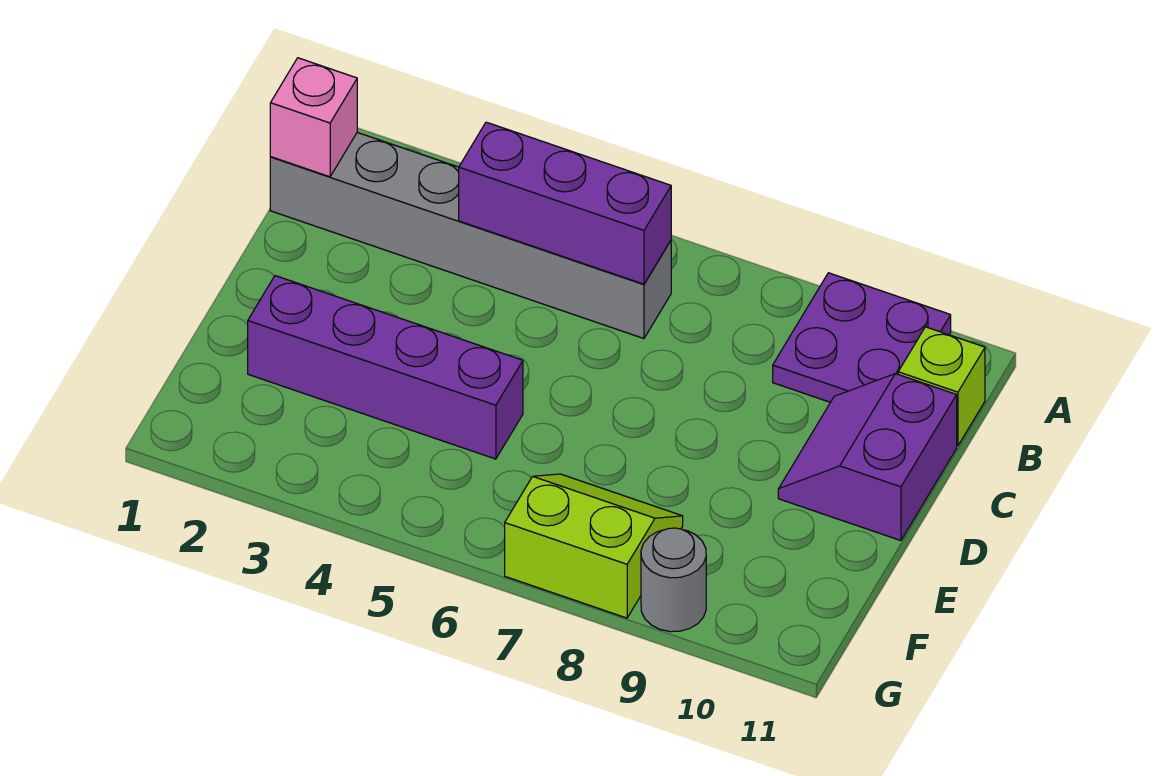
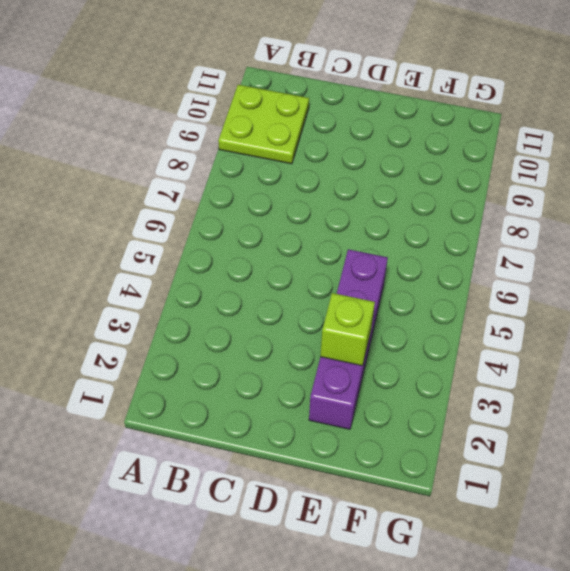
lime 2x2 plate [218,85,309,164] -> purple 2x2 plate [773,273,951,402]
lime 1x1 brick [320,293,375,366] -> lime 1x1 brick moved to [898,327,985,446]
none -> grey 1x6 brick [270,133,671,338]
none -> purple 2x2 slope [778,374,957,541]

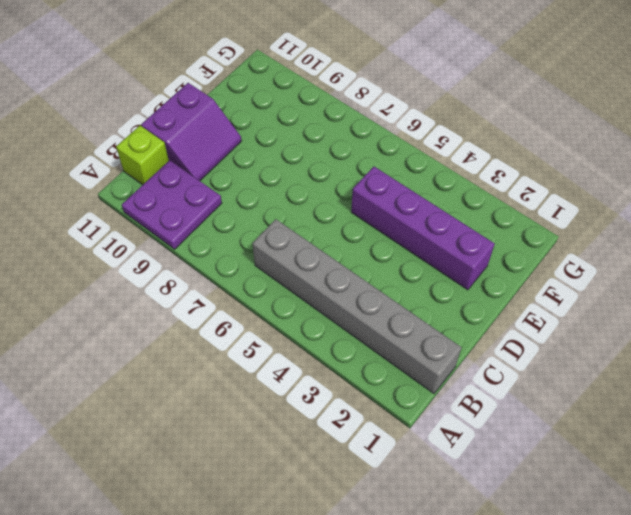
none -> lime 2x2 slope [505,474,683,618]
none -> grey 1x1 round brick [641,528,706,632]

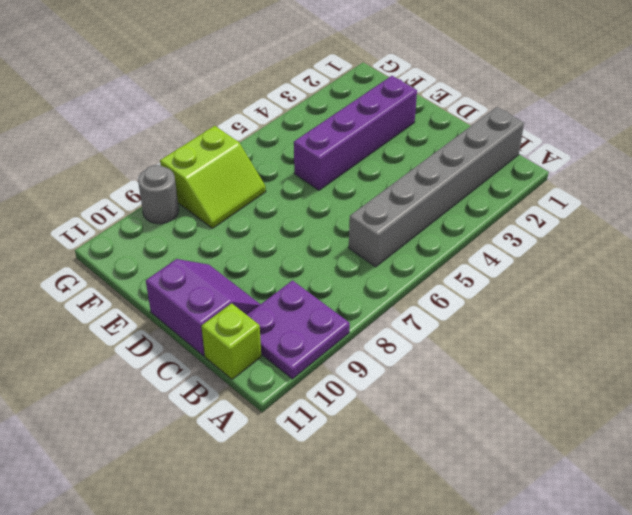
none -> pink 1x1 brick [270,58,357,177]
none -> purple 1x3 brick [459,122,671,284]

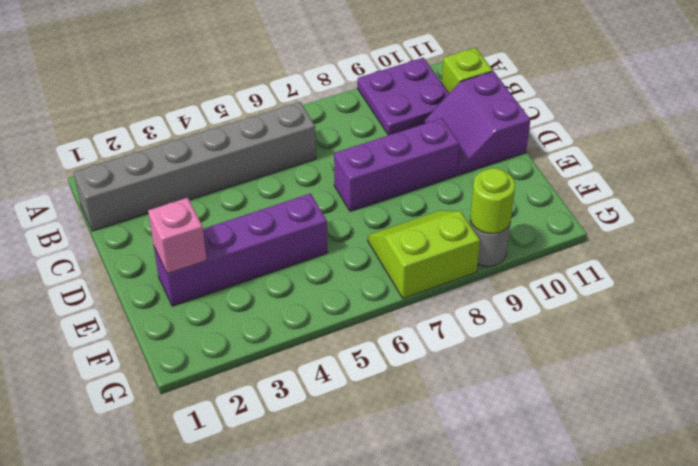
purple 1x3 brick [334,118,459,212] -> purple 1x3 brick moved to [459,122,671,284]
pink 1x1 brick [148,198,206,274] -> pink 1x1 brick moved to [270,58,357,177]
lime 1x1 round brick [470,168,515,234] -> none

